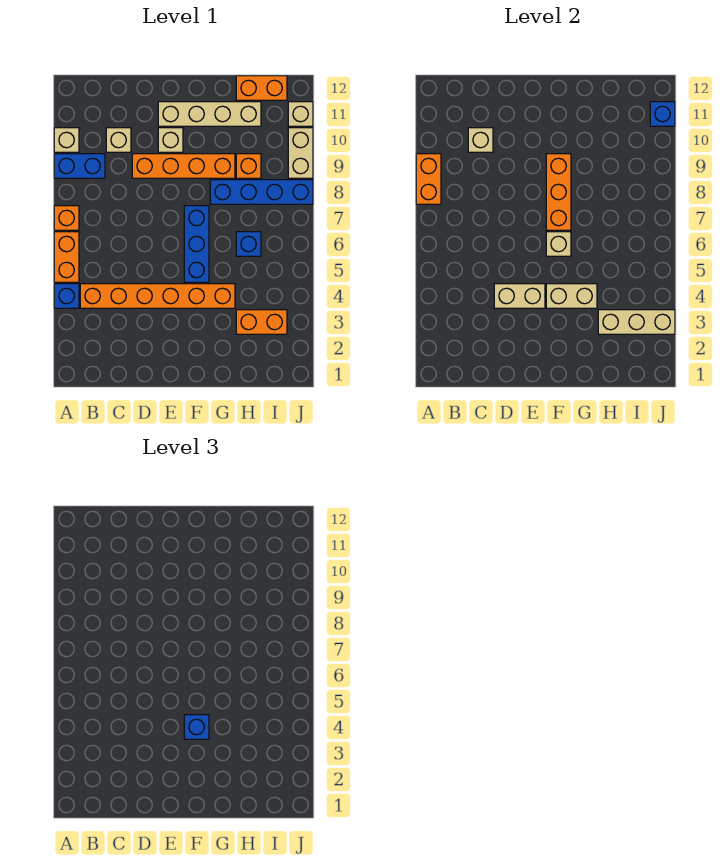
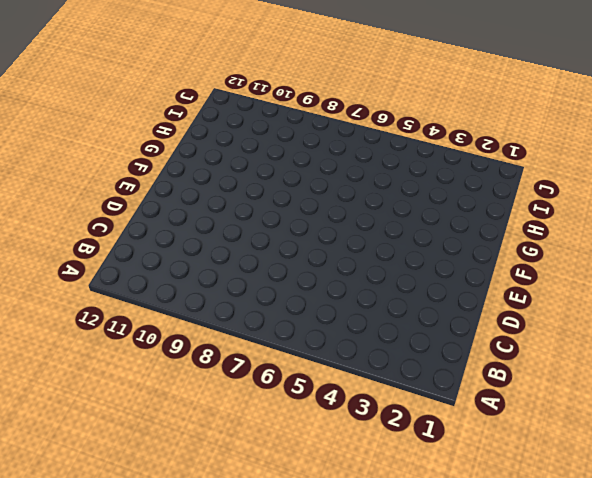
none -> blue 1x1 brick [54,284,79,308]
none -> orange 1x2 brick [54,232,79,282]
none -> orange 1x1 brick [54,206,79,230]

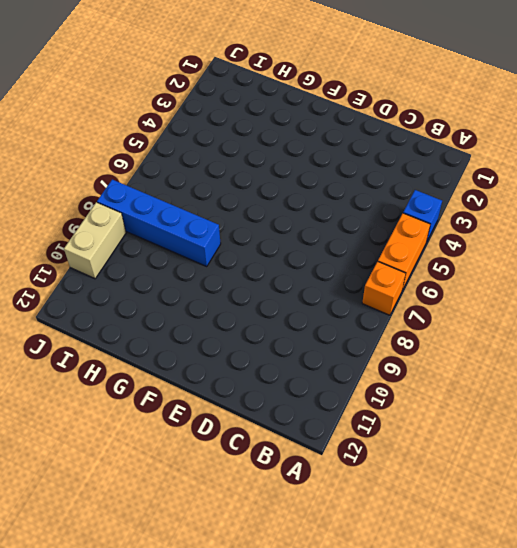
none -> blue 1x2 brick [54,154,105,178]
none -> tan 1x1 brick [54,128,79,152]
none -> orange 1x6 brick [80,284,235,308]

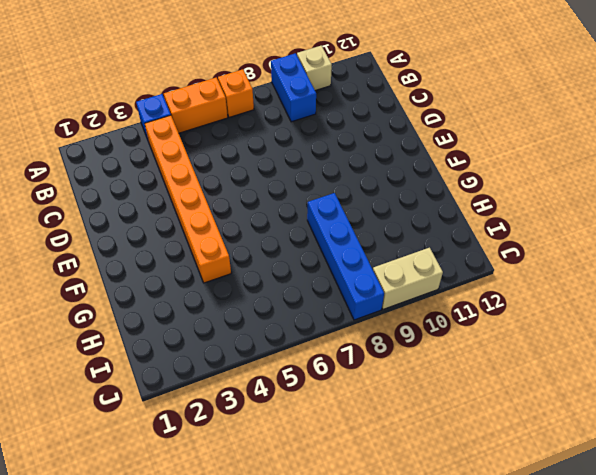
none -> tan 1x1 brick [106,128,131,152]
none -> orange 1x4 brick [132,154,235,178]
none -> tan 1x1 brick [158,128,183,152]

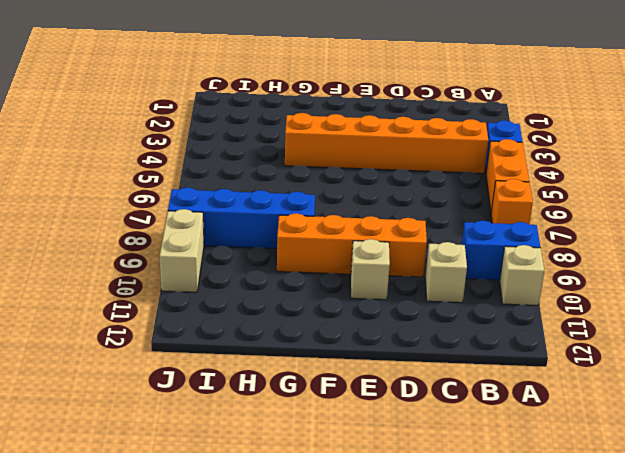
none -> tan 1x4 brick [158,102,261,126]
none -> blue 1x3 brick [184,206,209,282]
none -> orange 1x2 brick [236,310,287,334]

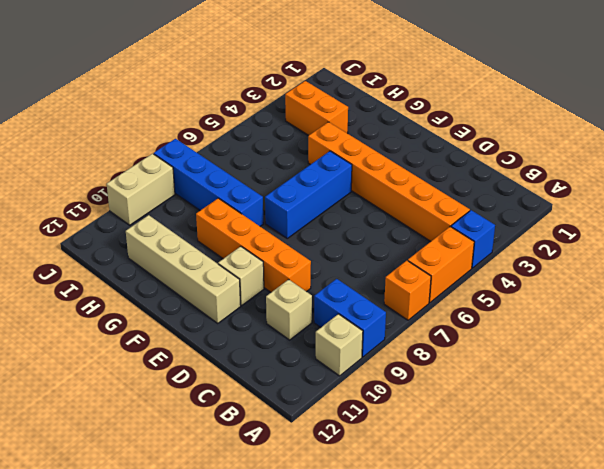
none -> blue 1x1 brick [236,232,261,256]
none -> orange 1x1 brick [236,154,261,178]
none -> orange 1x2 brick [236,76,287,100]

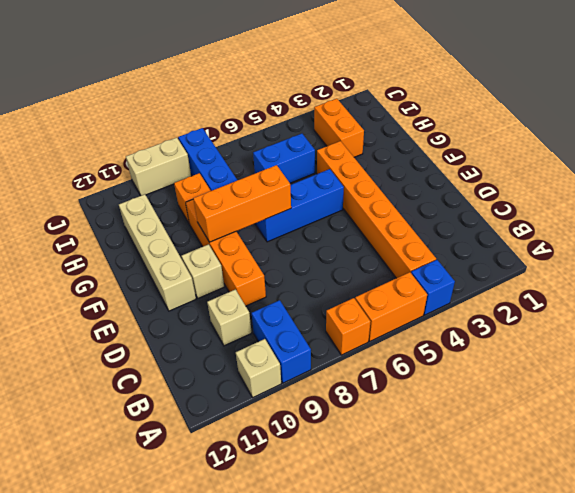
blue 1x2 brick [253,134,315,183] -> blue 1x1 brick [236,232,261,256]
none -> orange 1x2 brick [236,76,287,100]
none -> tan 1x1 brick [288,102,313,126]
none -> orange 1x2 brick [416,154,441,204]

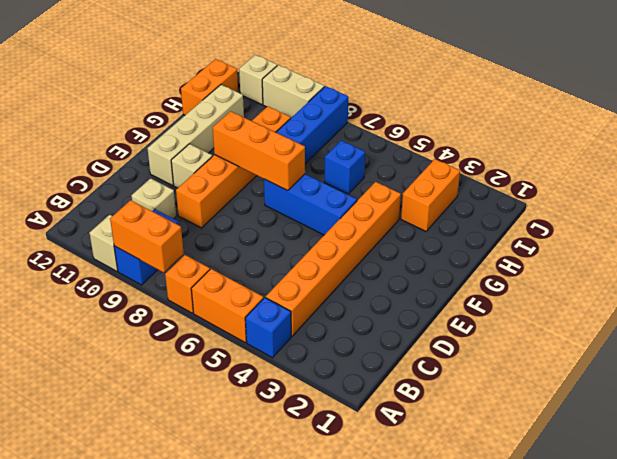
none -> tan 1x1 brick [468,128,493,152]
none -> tan 1x2 brick [494,284,545,308]
none -> tan 1x2 brick [546,284,597,308]

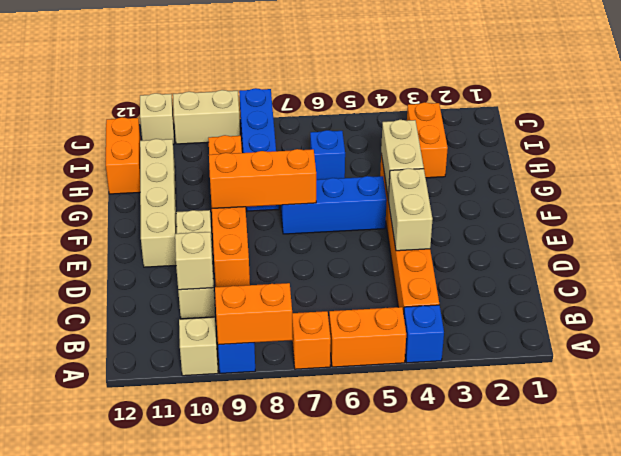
none -> tan 1x1 brick [546,232,571,256]
none -> tan 1x3 brick [598,310,675,334]
none -> blue 1x1 brick [650,102,675,126]

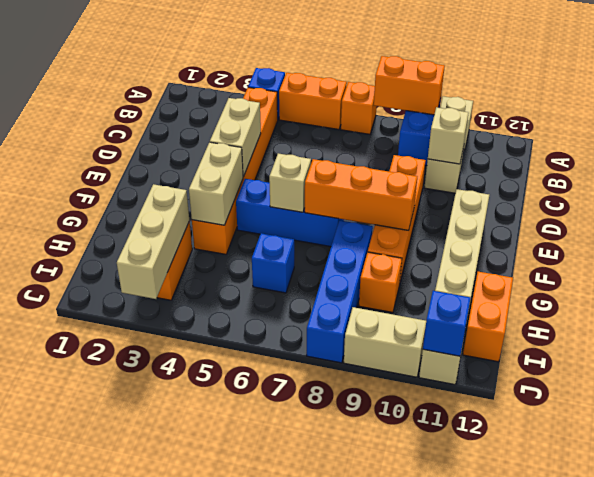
none -> tan 1x1 brick [158,128,183,152]
none -> blue 1x1 brick [184,715,209,739]

